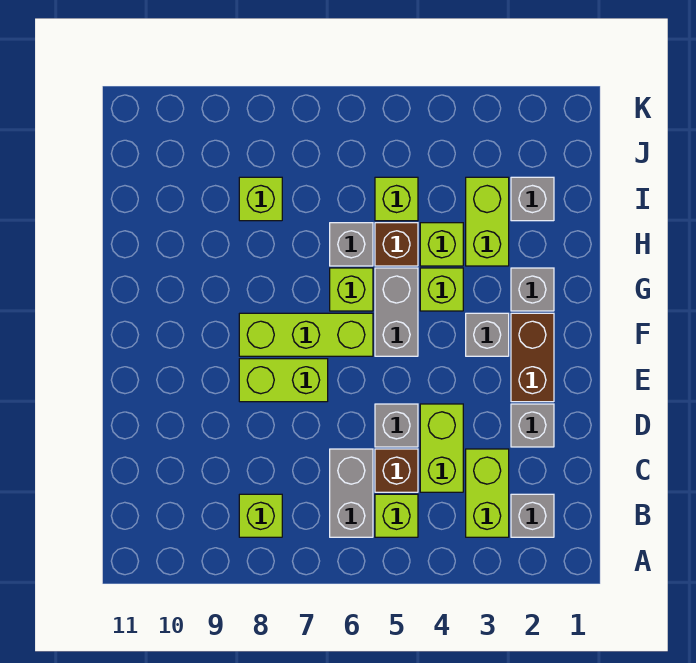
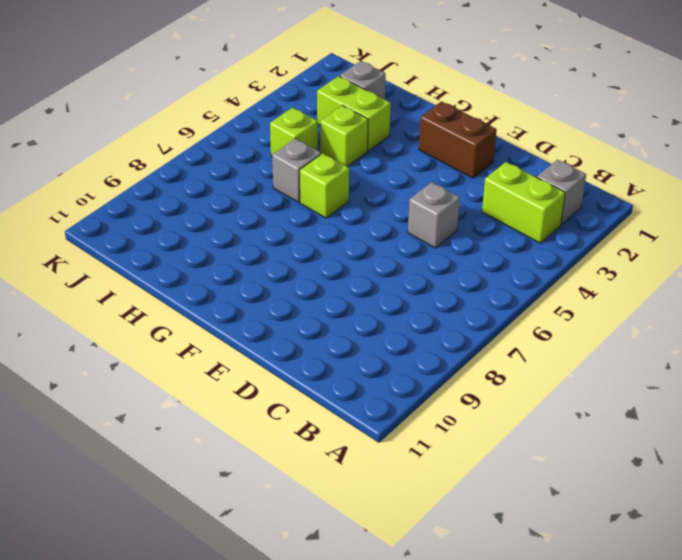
none -> lime 1x1 brick [375,494,418,537]
none -> grey 1x2 brick [330,449,373,537]
none -> lime 1x1 brick [239,494,282,537]

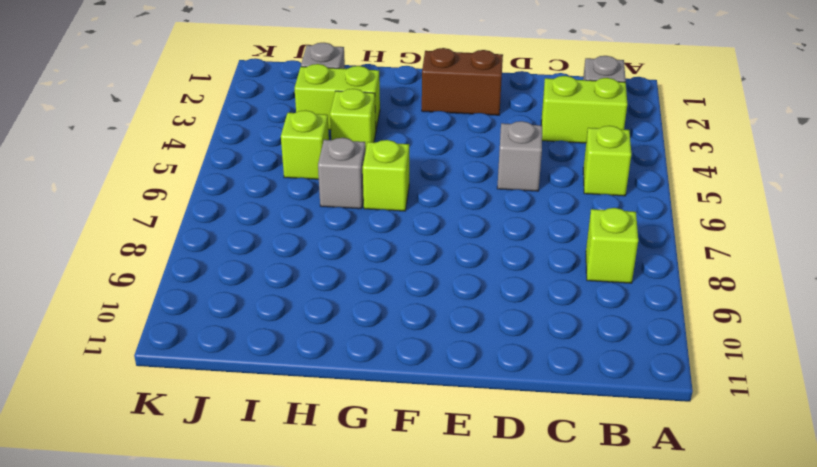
none -> grey 1x2 brick [330,449,373,537]
none -> lime 1x2 brick [420,404,463,492]
none -> brown 1x1 brick [375,449,418,492]

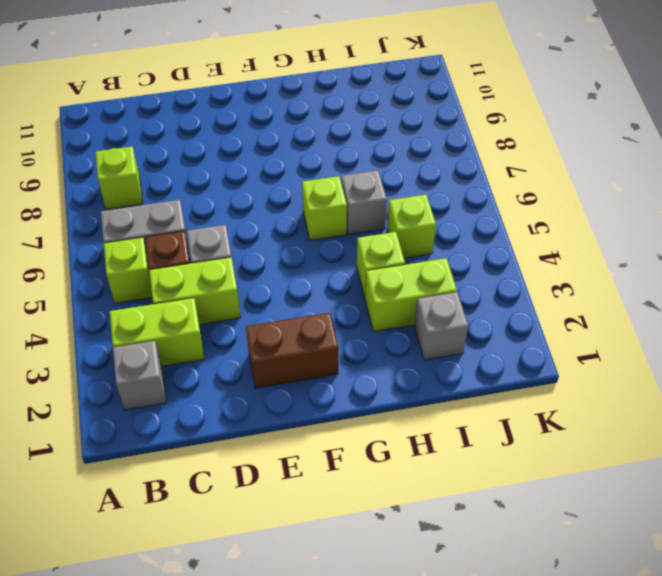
none -> grey 1x1 brick [511,404,554,447]
none -> lime 1x2 brick [239,359,328,402]
none -> grey 1x1 brick [466,313,509,356]

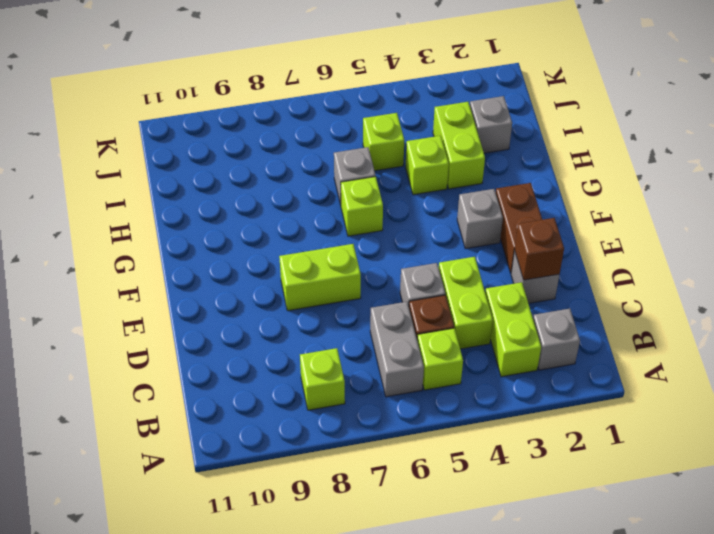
brown 1x1 brick [514,218,564,280] -> brown 1x1 brick moved to [375,223,418,266]
none -> grey 1x2 brick [375,268,418,356]
none -> lime 1x3 brick [239,313,373,356]
none -> grey 1x1 brick [511,268,554,311]

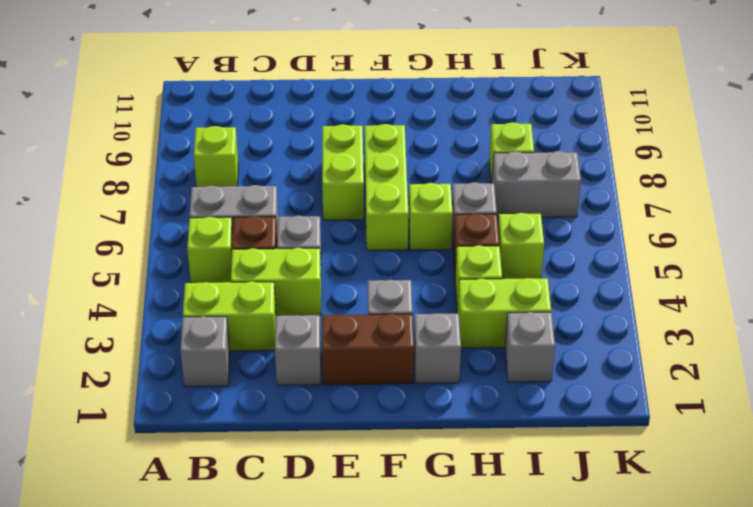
grey 1x2 brick [492,151,581,218] -> grey 1x2 brick moved to [375,268,418,356]
none -> lime 1x1 brick [420,268,463,311]

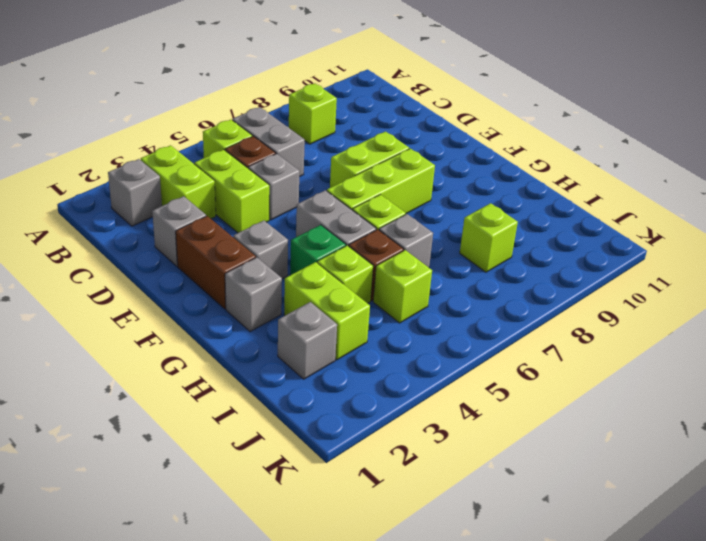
green 1x1 brick [290,225,346,275] -> lime 1x1 brick [420,268,463,311]

